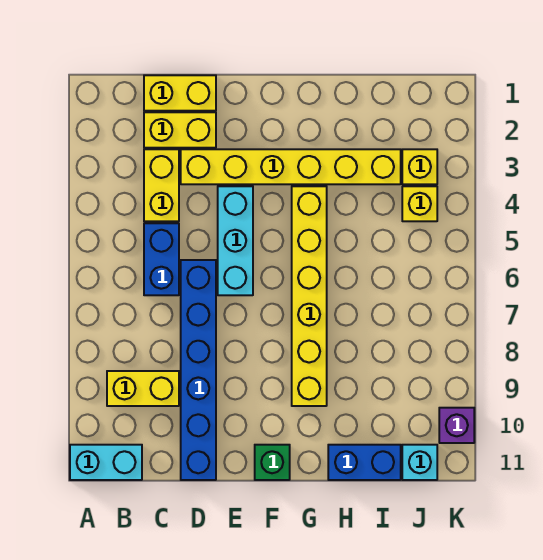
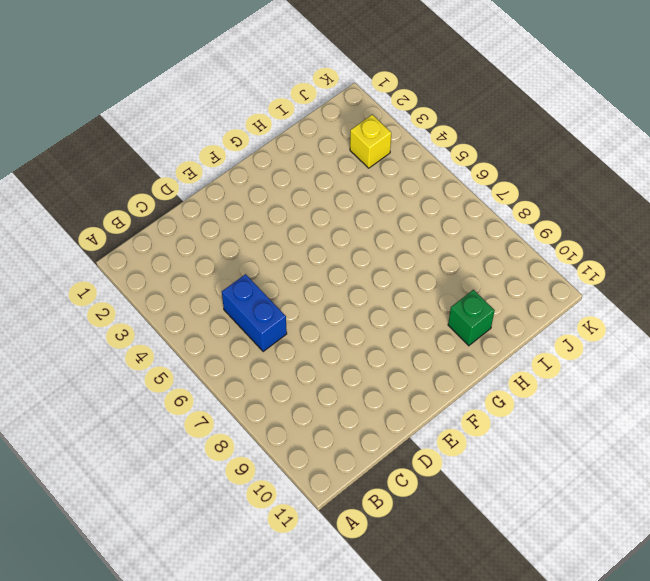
green 1x1 brick [448,290,495,346] -> green 1x1 brick moved to [255,445,290,480]
none -> cyan 1x2 brick [70,445,142,480]
none -> yellow 1x2 brick [107,371,179,406]
none -> yellow 1x2 brick [144,75,216,111]

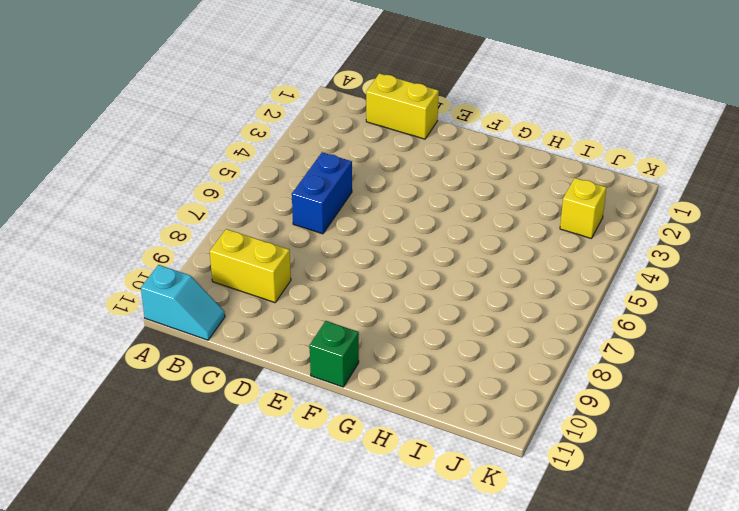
cyan 1x2 slope [141,265,225,340] -> cyan 1x2 brick [70,445,142,480]
none -> yellow 1x2 brick [144,112,216,148]
none -> yellow 1x2 brick [144,149,179,221]
none -> yellow 1x6 brick [181,149,401,184]

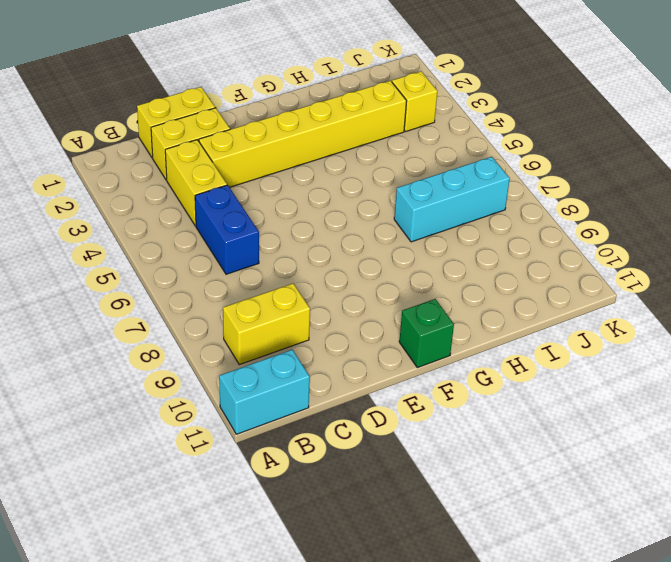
cyan 1x3 brick [394,157,510,242] -> cyan 1x3 brick turned to [218,186,253,295]
none -> blue 1x6 brick [181,260,216,480]
none -> yellow 1x6 brick [292,186,327,406]
none -> blue 1x2 brick [328,445,401,480]

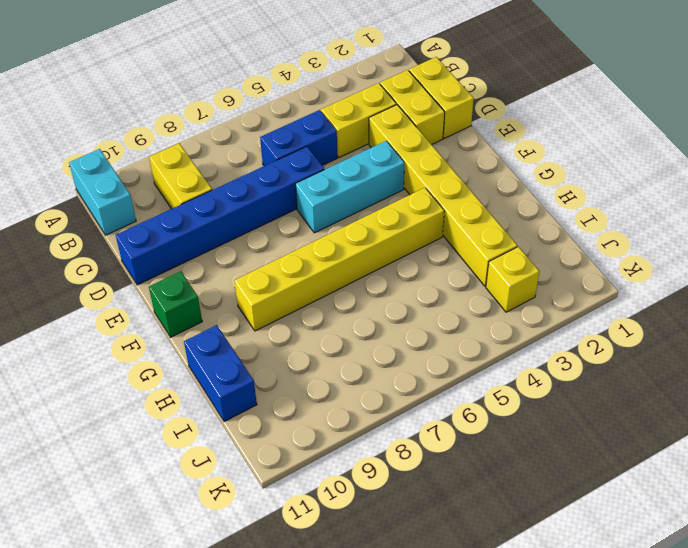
none -> yellow 1x1 brick [402,186,437,221]
none -> cyan 1x1 brick [402,445,437,480]
none -> purple 1x1 brick [439,408,474,443]

